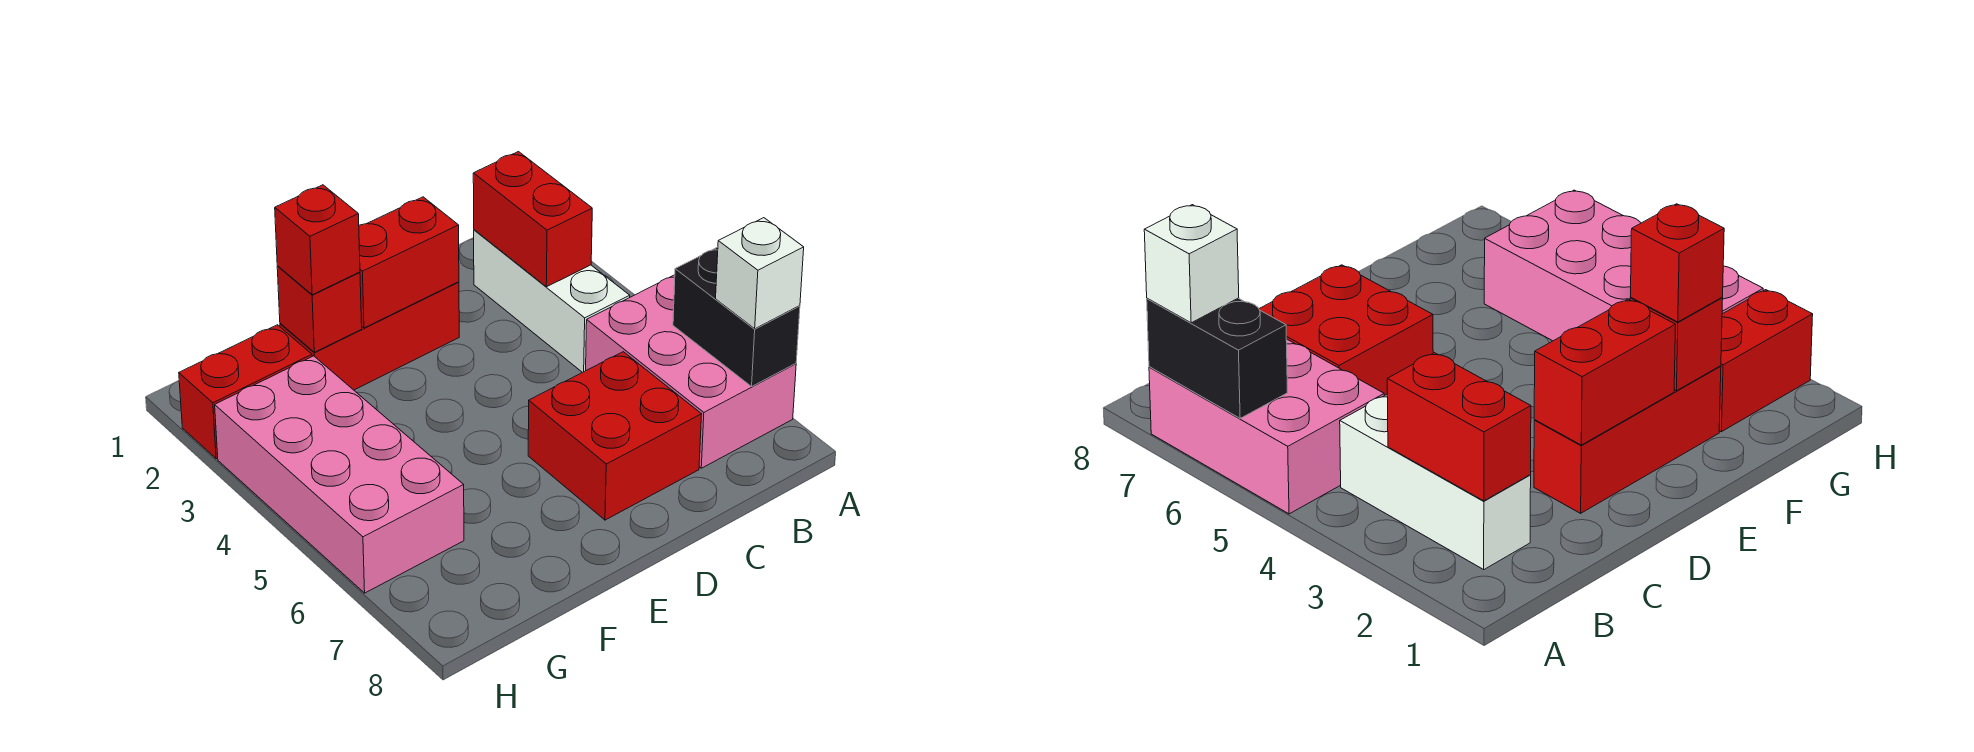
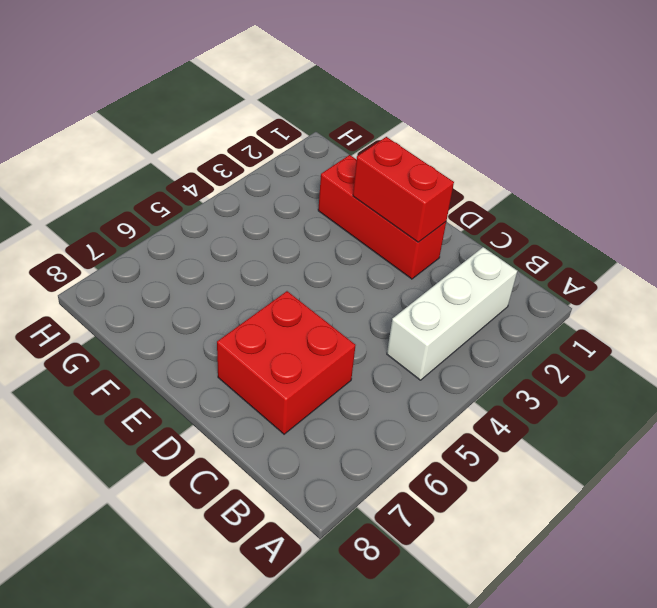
none -> pink 2x3 brick [586,275,796,468]
none -> red 1x2 brick [179,325,312,459]
none -> pink 2x4 brick [215,356,464,593]

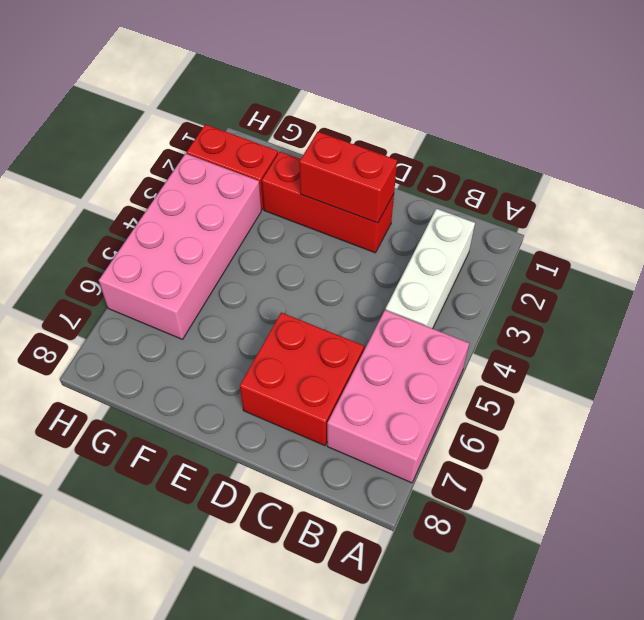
none -> black 1x2 brick [673,247,800,386]
none -> red 1x2 brick [473,152,592,287]
none -> red 1x1 brick [277,266,362,352]

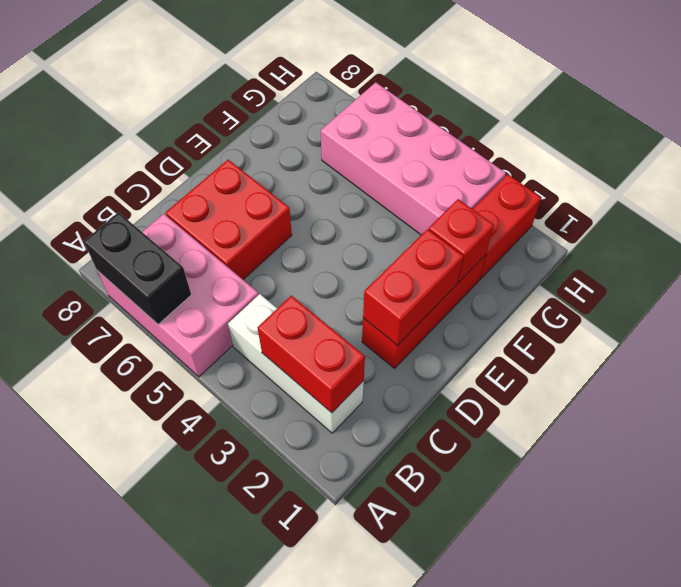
none -> white 1x1 brick [716,218,804,329]
none -> red 1x1 brick [275,185,360,295]

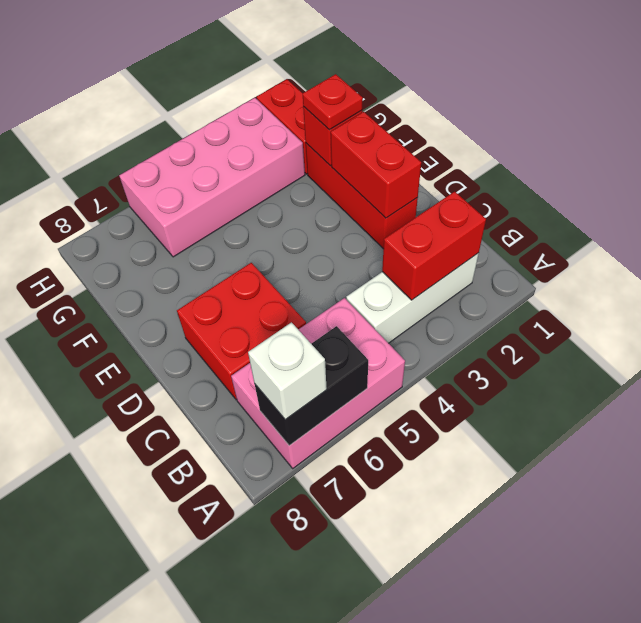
red 1x1 plate [303,74,363,130] -> red 1x1 brick [275,185,360,295]

